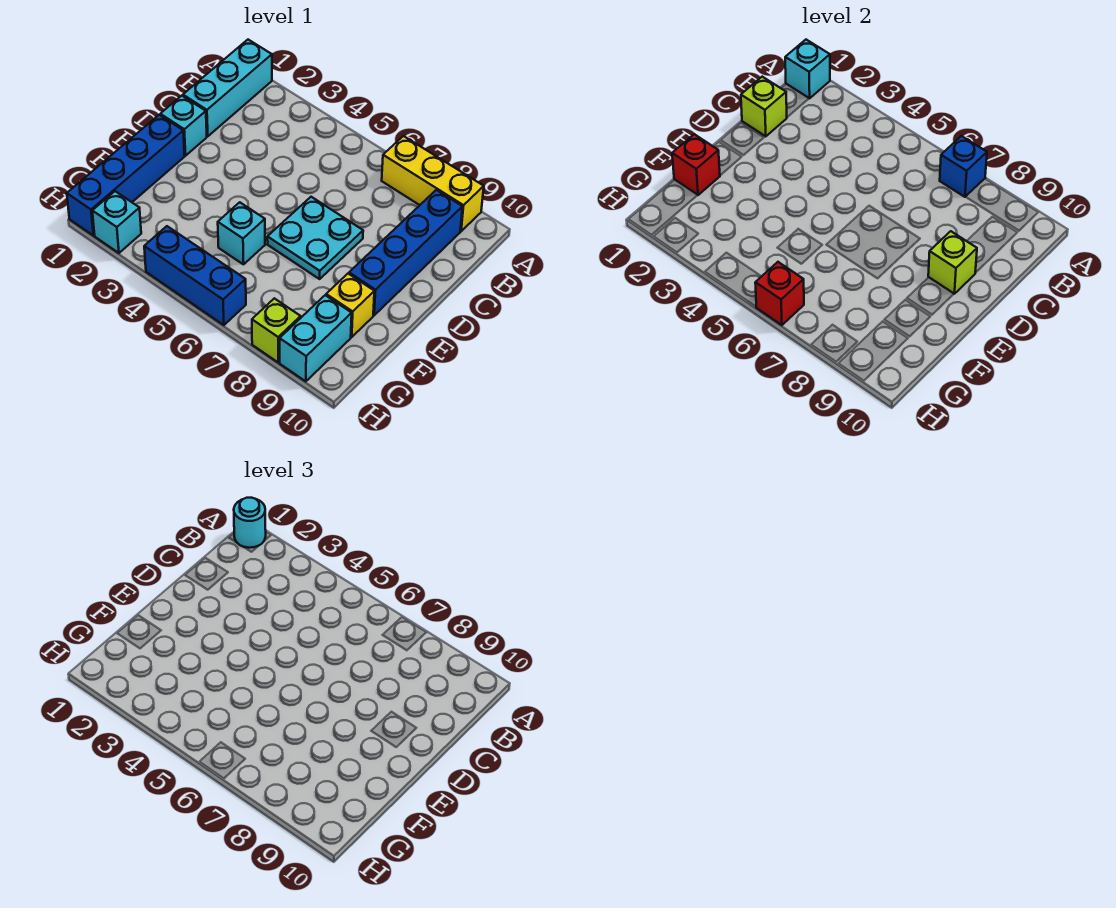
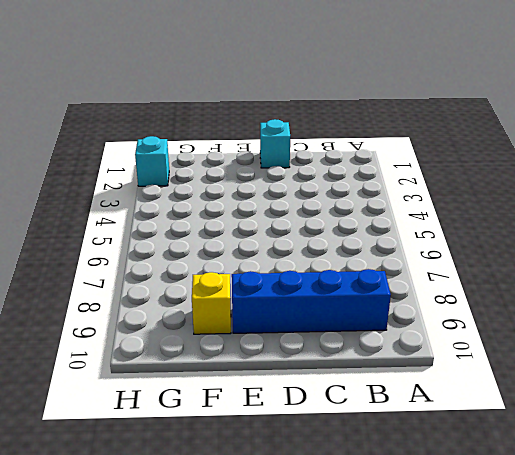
none -> cyan 1x3 brick [183,40,272,136]
none -> yellow 1x3 brick [382,136,484,231]
none -> cyan 2x2 plate [267,197,363,279]

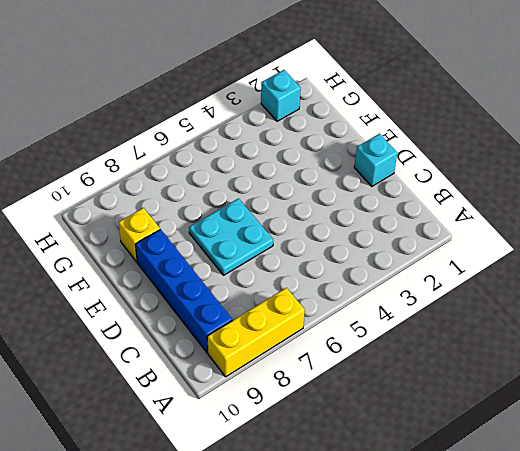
none -> cyan 1x3 brick [183,40,272,136]
none -> blue 1x4 brick [67,115,185,236]
none -> cyan 1x1 brick [218,202,265,264]

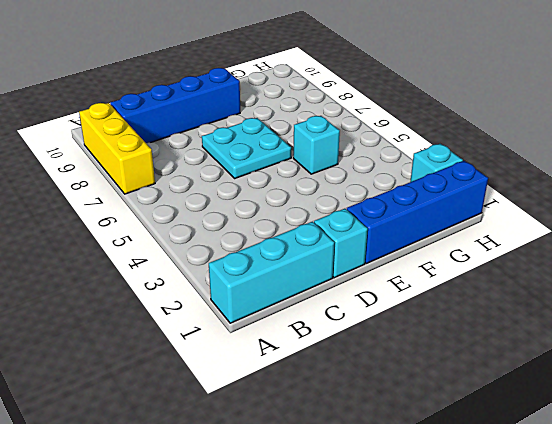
none -> yellow 1x1 brick [326,274,374,337]
none -> cyan 1x2 brick [280,295,352,381]
none -> blue 1x3 brick [144,226,246,325]

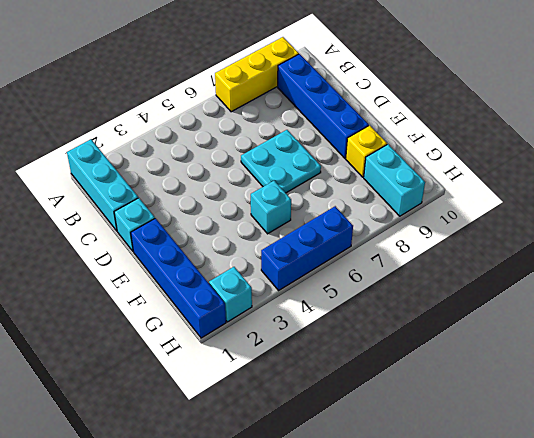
none -> lime 1x1 brick [252,298,301,362]
none -> cyan 1x1 brick [785,40,830,98]
none -> blue 1x1 brick [940,136,987,197]

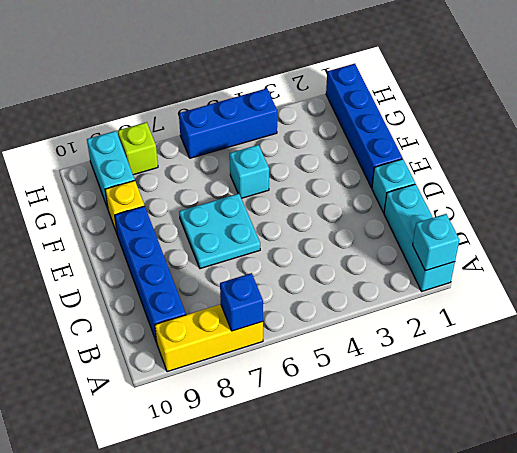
none -> cyan 1x1 brick [92,191,141,253]
none -> lime 1x1 brick [741,77,787,136]
none -> lime 1x1 brick [928,231,977,294]

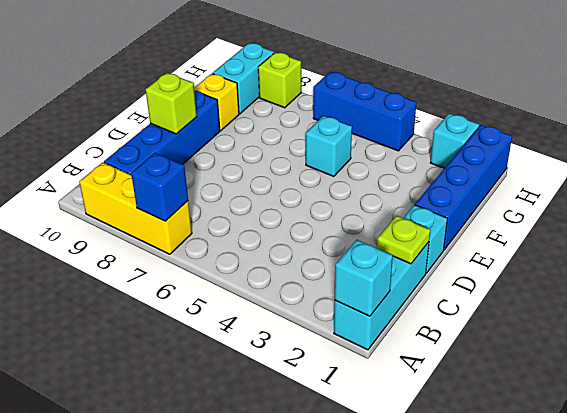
lime 1x1 plate [377,216,430,264] -> lime 1x1 brick [741,77,787,136]
none -> cyan 2x2 plate [267,197,363,279]
none -> red 1x1 brick [672,134,720,195]
none -> red 1x1 brick [755,262,804,325]

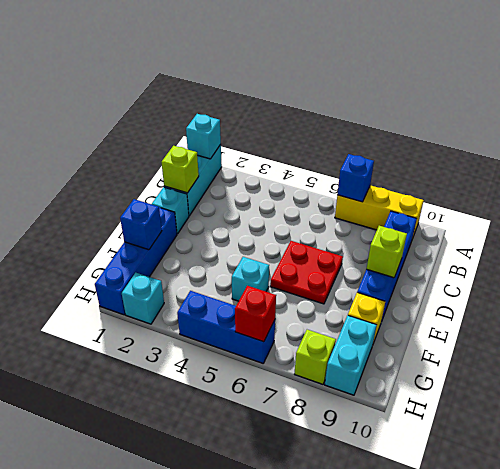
red 2x2 plate [270,241,343,304] -> cyan 2x2 plate [267,197,363,279]
blue 1x1 brick [120,199,162,250] -> red 1x1 brick [672,134,720,195]
none -> cyan 1x1 round brick [234,498,266,548]

